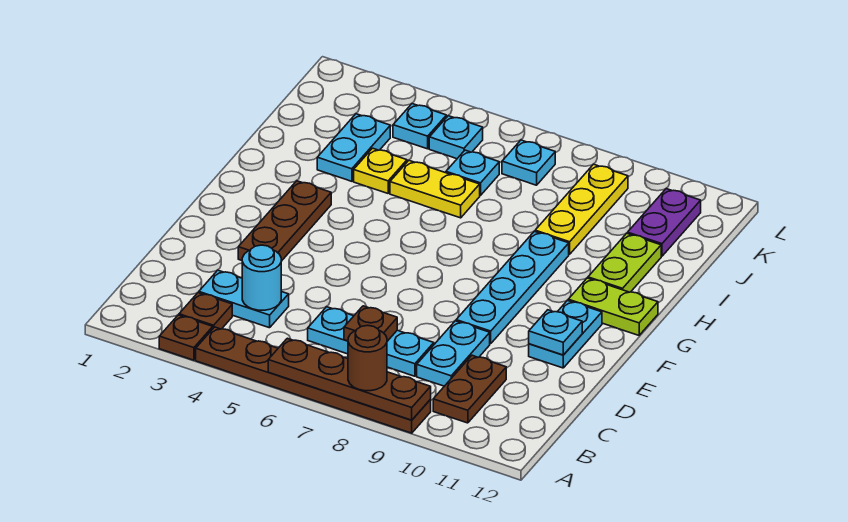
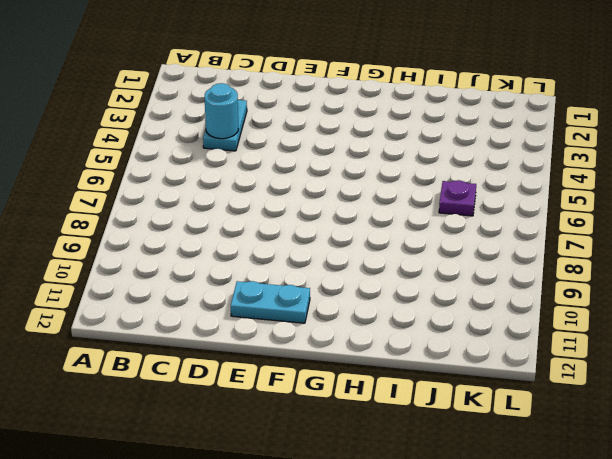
purple 1x1 plate [439,180,476,216] -> cyan 1x1 plate [446,150,499,196]
none -> brown 1x1 plate [159,315,213,360]
none -> brown 1x6 plate [196,327,431,433]
none -> brown 1x1 plate [179,293,232,329]

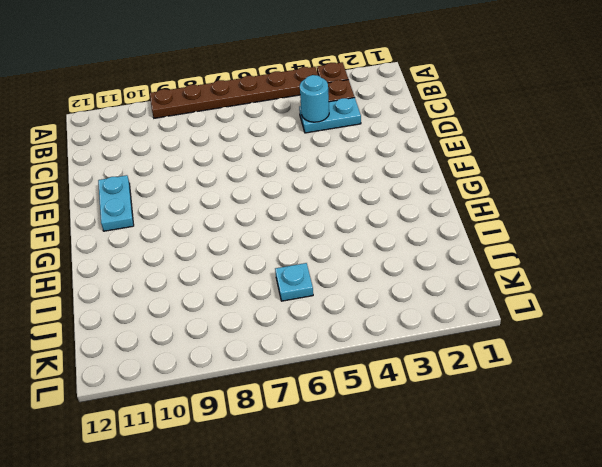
none -> brown 1x2 plate [433,355,506,423]
none -> cyan 1x3 plate [308,307,434,376]
none -> cyan 1x2 plate [417,321,490,386]

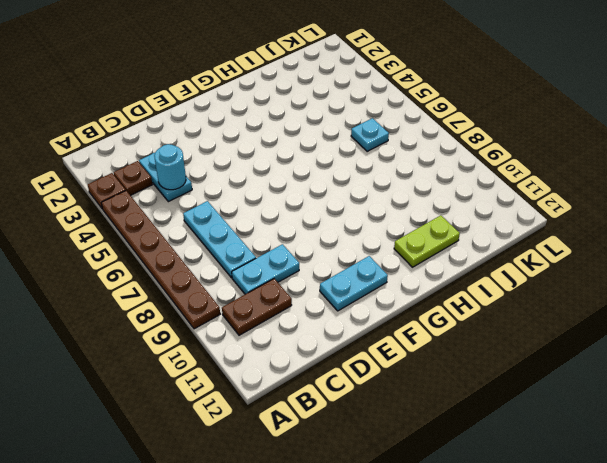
none -> brown 1x3 plate [238,181,331,261]
none -> cyan 1x4 plate [456,231,569,344]
none -> lime 1x2 plate [568,278,658,335]

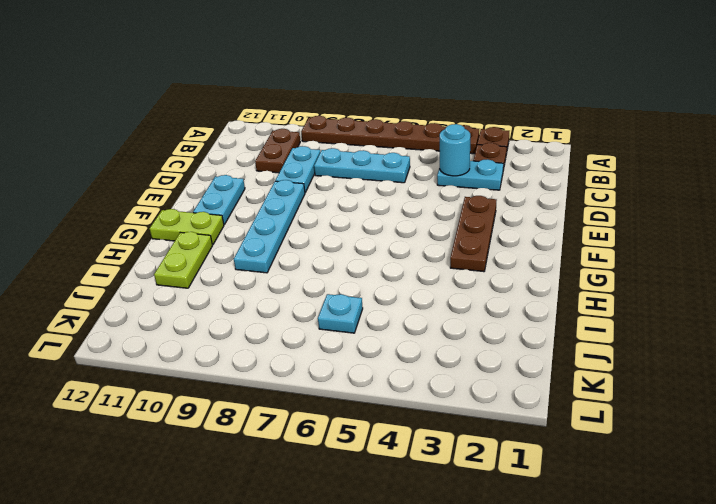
none -> cyan 1x2 plate [317,114,390,181]
none -> yellow 1x1 plate [354,148,407,193]
none -> yellow 1x2 plate [390,161,480,218]

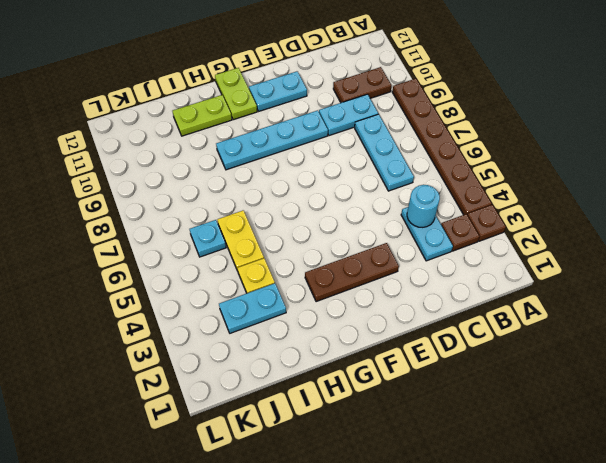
none -> yellow 1x3 plate [535,164,628,254]
none -> purple 1x2 plate [628,189,701,256]
none -> cyan 1x1 plate [393,104,446,149]

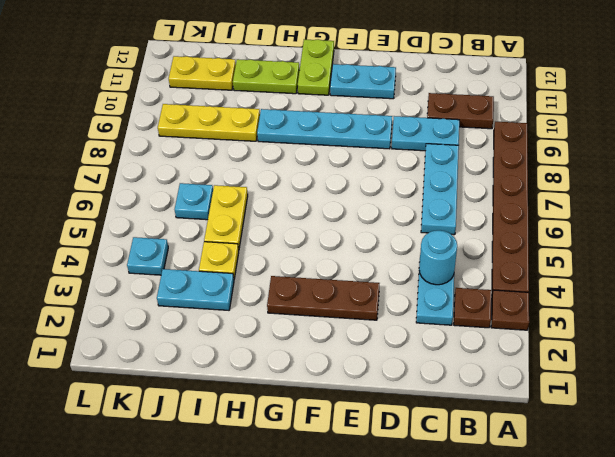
yellow 1x2 plate [169,56,236,90] -> purple 1x2 plate [628,189,701,256]
none -> cyan 1x1 plate [429,116,483,159]
none -> cyan 1x1 plate [502,140,555,185]
none -> brown 1x4 plate [268,338,431,420]

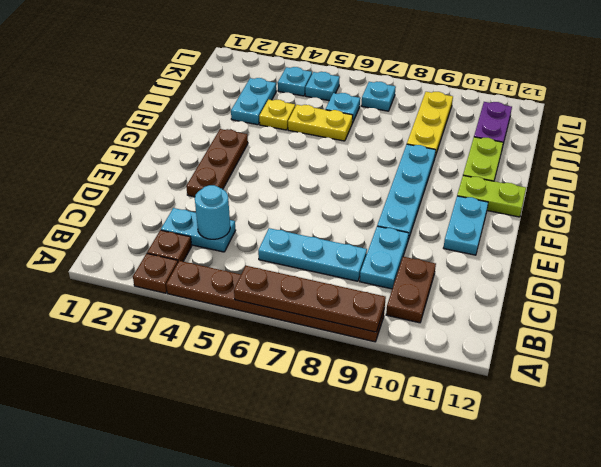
none -> brown 1x1 plate [344,306,397,341]
none -> cyan 1x1 plate [529,310,582,355]
none -> brown 1x1 round brick [348,325,387,391]

